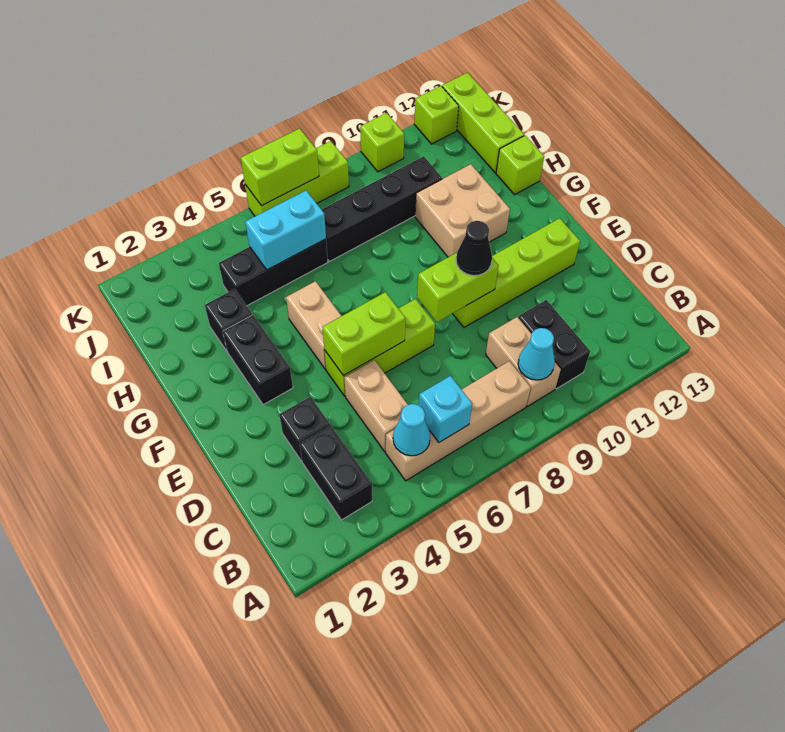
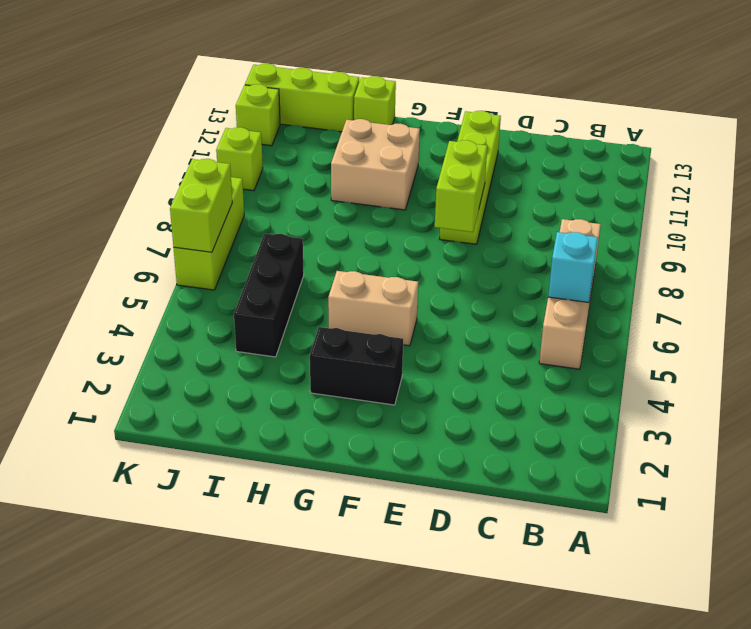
none -> black 1x2 brick [299,425,372,520]
none -> tan 1x2 brick [486,317,561,406]
none -> black 1x2 brick [518,300,590,389]

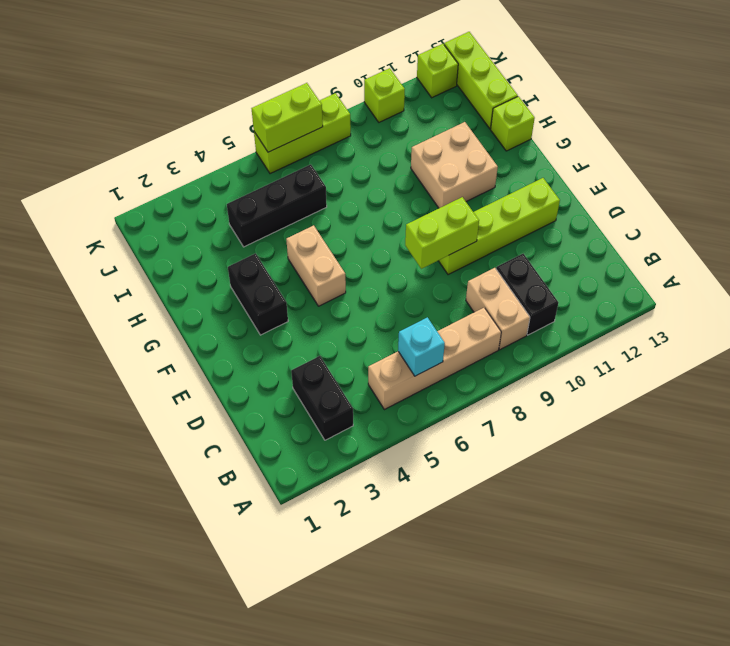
none -> tan 1x2 brick [344,360,408,452]
none -> black 1x1 brick [279,397,330,461]
none -> lime 1x3 brick [325,299,435,396]

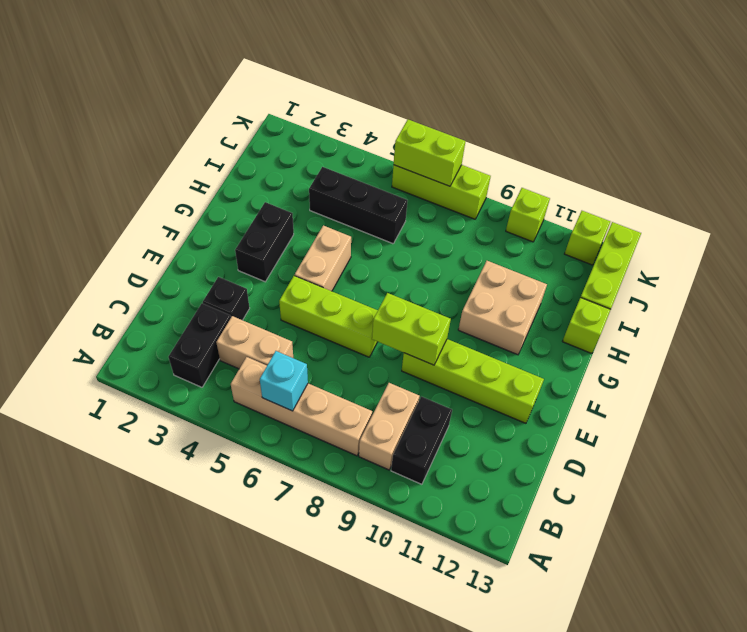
tan 1x2 brick [216,316,293,369] -> tan 1x2 brick turned to [344,360,408,452]
none -> black 1x1 brick [205,289,252,351]
none -> black 1x4 brick [321,156,442,261]
none -> cyan 1x1 cone [393,404,430,456]

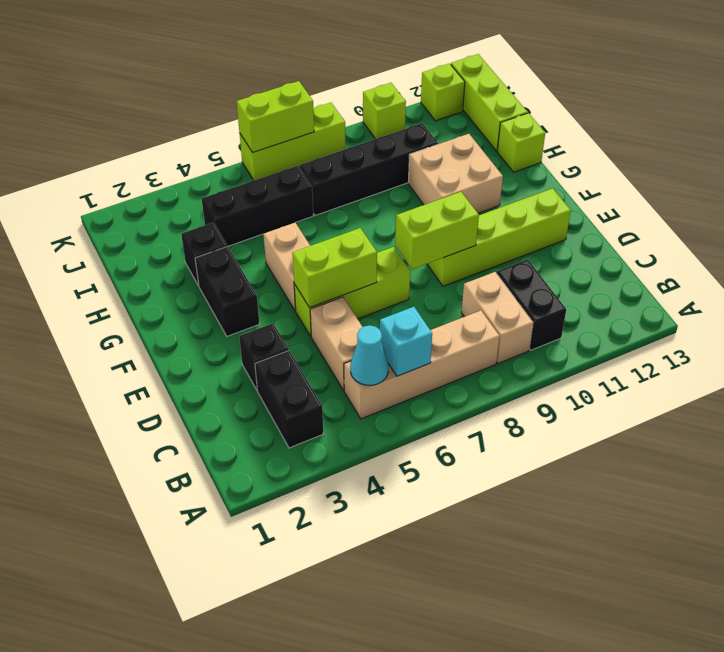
none -> cyan 1x1 cone [518,328,555,380]
none -> cyan 1x2 brick [245,191,326,270]
none -> black 1x1 cone [456,221,492,276]

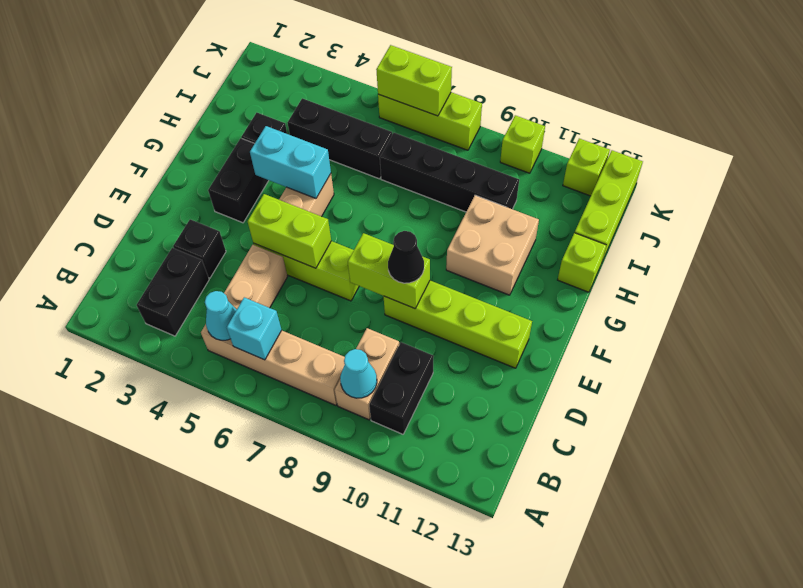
cyan 1x2 brick [250,126,331,198] -> cyan 1x2 brick moved to [245,191,326,270]

